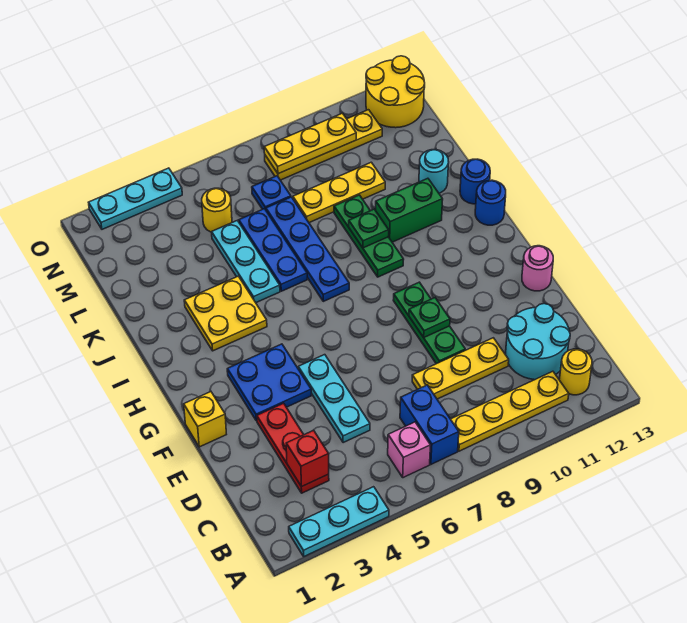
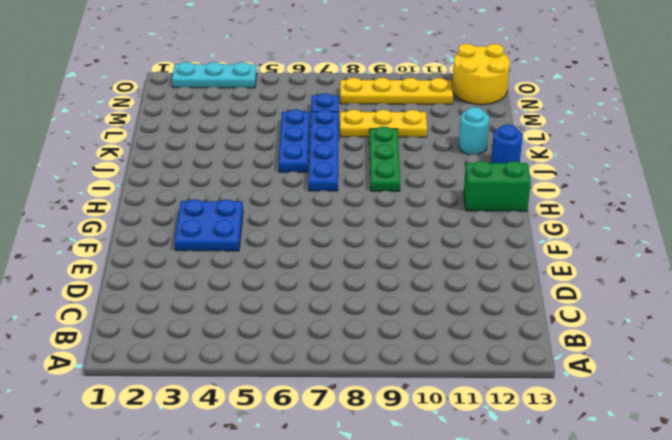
green 1x2 brick [464,161,531,211] -> green 1x2 brick moved to [376,178,443,242]
none -> cyan 1x3 plate [289,487,389,556]
none -> pink 1x1 brick [388,422,430,478]
none -> blue 1x2 brick [400,385,459,464]
none -> yellow 1x4 plate [451,371,569,451]

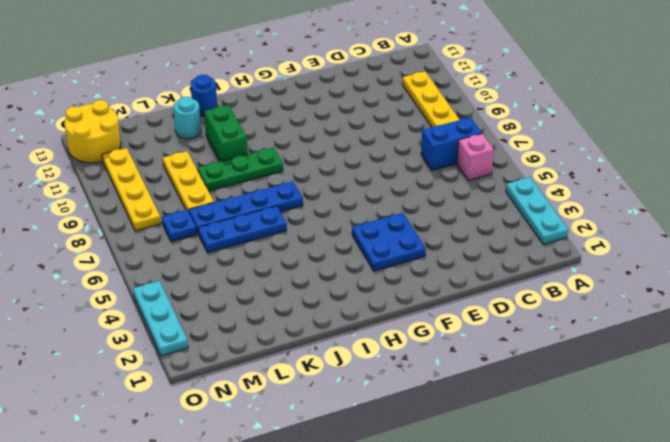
none -> yellow 1x1 round brick [559,349,592,395]
none -> red 1x3 plate [257,403,329,493]
none -> cyan 2x2 round brick [506,304,570,380]
none -> cyan 1x3 plate [298,355,370,443]

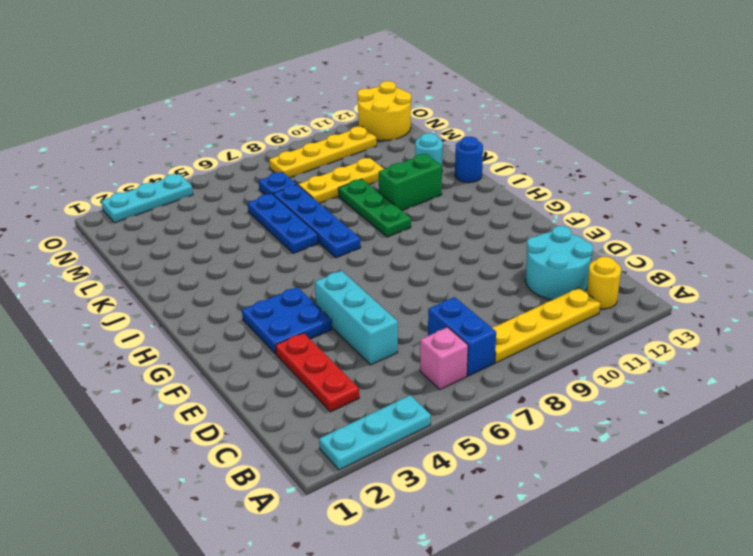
cyan 1x3 brick [315,271,398,365] -> cyan 1x3 plate [298,355,370,443]
none -> yellow 1x3 plate [412,338,509,399]
none -> green 1x3 plate [393,282,465,364]
none -> yellow 1x1 brick [184,391,226,447]
none -> pink 1x1 round brick [522,246,553,291]

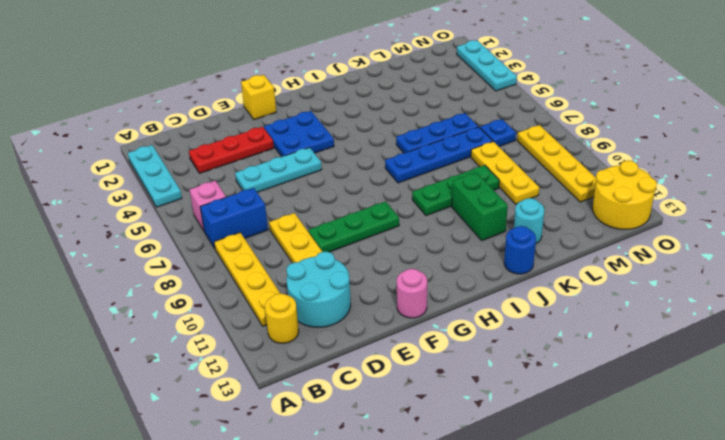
none -> yellow 2x2 plate [184,276,267,351]
none -> blue 1x1 round brick [475,180,506,225]
none -> cyan 1x3 plate [212,221,280,303]
none -> yellow 1x1 round brick [202,188,232,232]

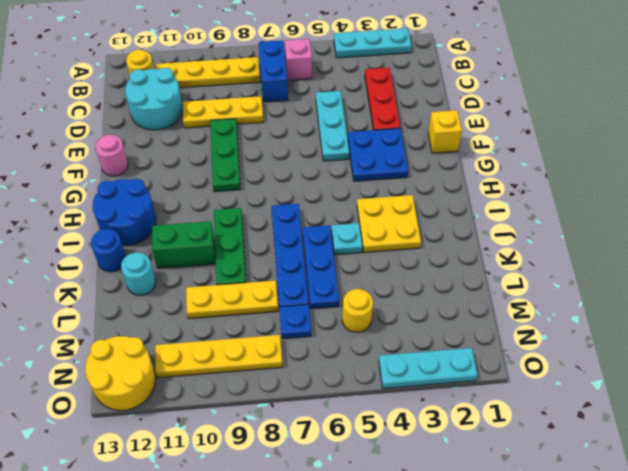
blue 2x2 round brick [93,179,156,246] -> blue 1x1 round brick [475,180,506,225]
cyan 1x1 plate [331,223,363,255] -> cyan 1x3 plate [212,221,280,303]
none -> red 1x1 brick [286,430,329,487]
none -> green 1x1 plate [409,298,450,337]
none -> green 1x1 plate [349,209,389,248]
none -> yellow 1x3 plate [264,113,356,174]

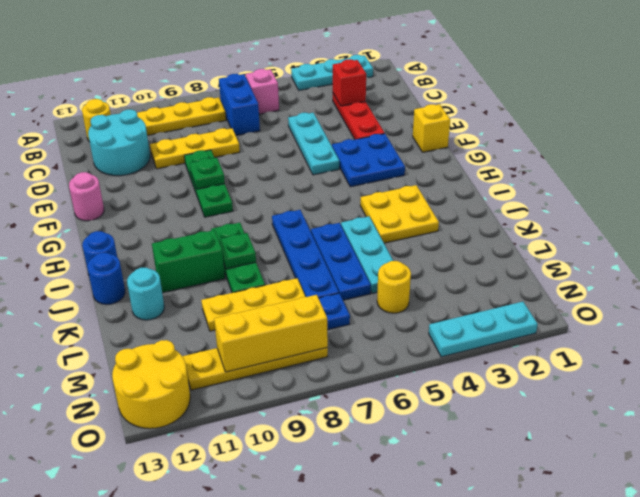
yellow 1x3 brick [214,295,328,372] -> yellow 1x3 plate [264,113,356,174]

